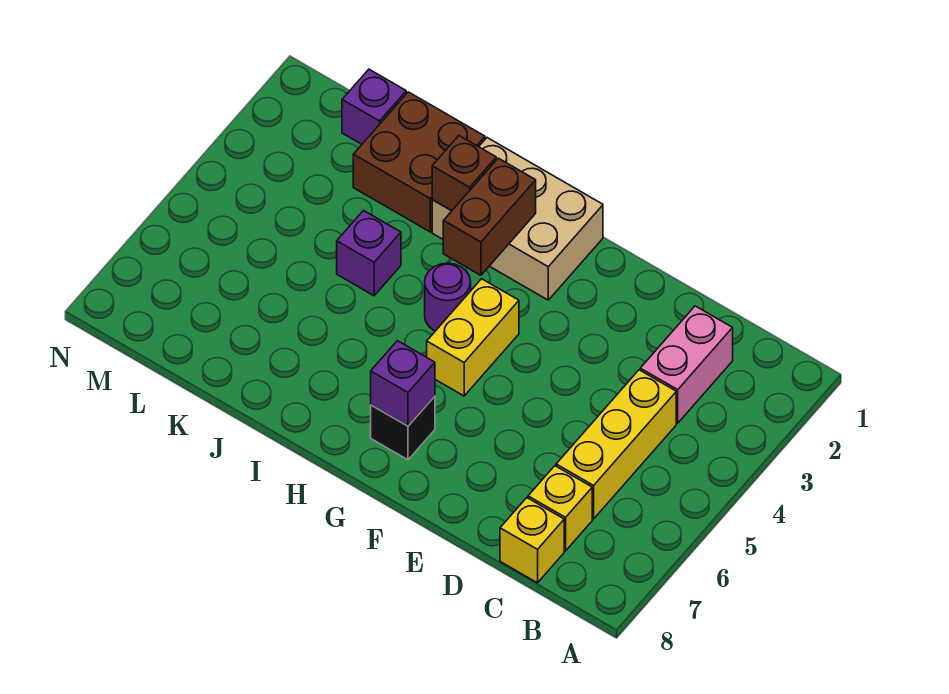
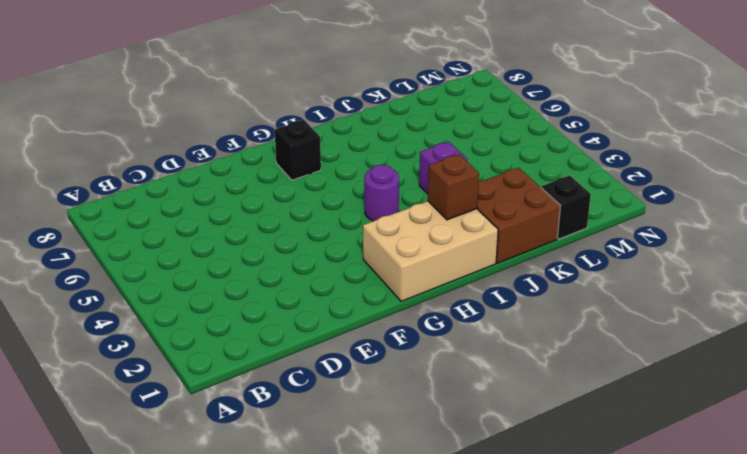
black 1x1 brick [541,175,591,239] -> purple 1x1 brick [342,69,406,144]
none -> pink 1x2 brick [640,306,733,423]
none -> yellow 1x3 brick [556,370,676,519]
none -> yellow 1x1 brick [528,466,592,551]

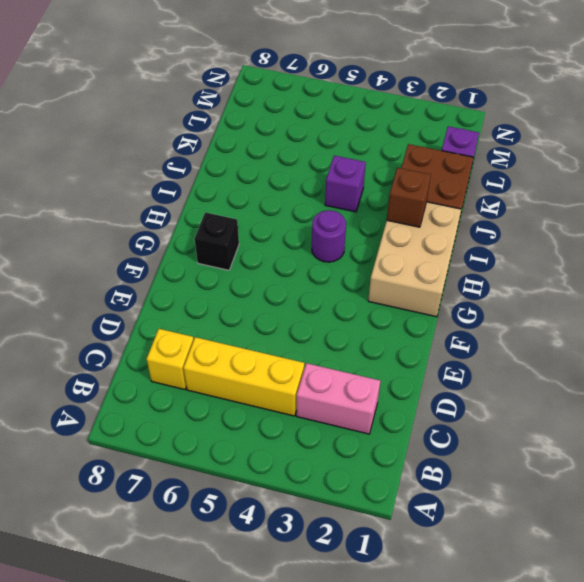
none -> yellow 1x1 brick [500,498,564,583]
none -> yellow 1x2 brick [427,279,519,396]
none -> purple 1x1 brick [371,341,435,426]

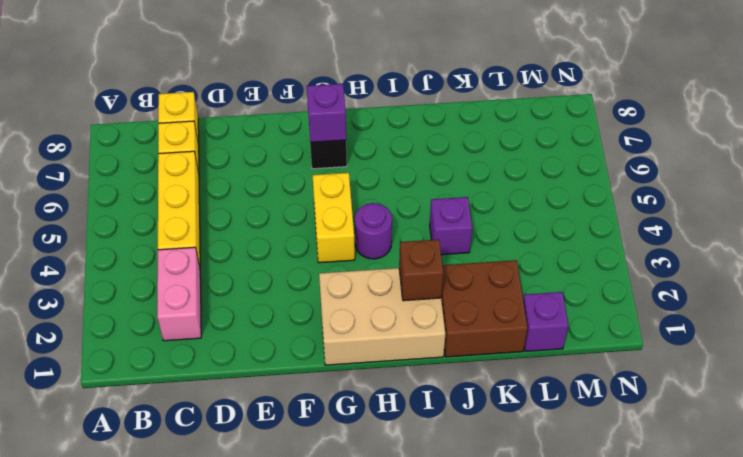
none -> brown 1x2 brick [443,158,536,275]

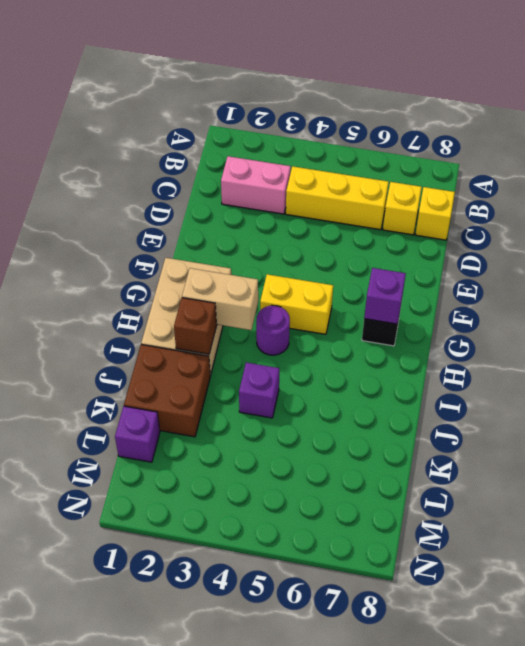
tan 1x2 brick [182,268,258,330] -> brown 1x2 brick [443,158,536,275]

